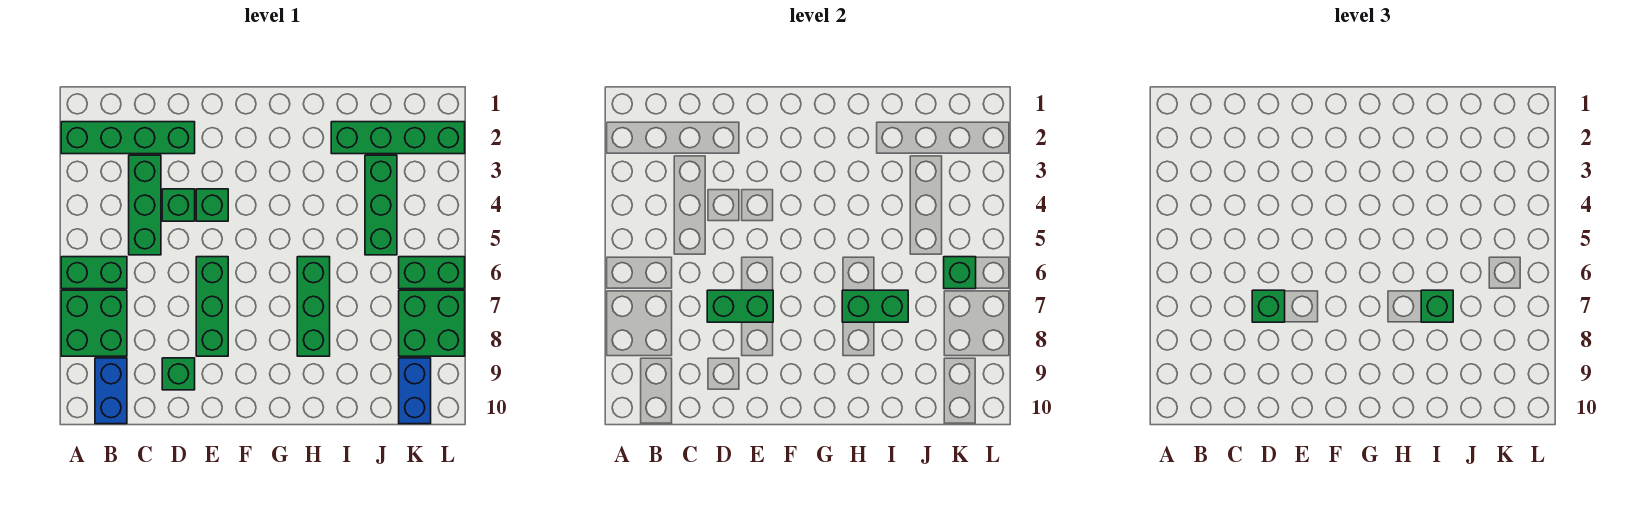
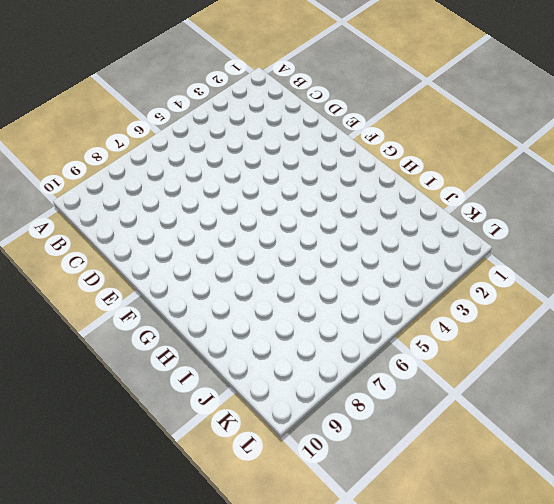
none -> green 1x4 brick [61,122,195,154]
none -> green 1x2 brick [61,257,127,289]
none -> green 2x2 brick [61,290,127,356]

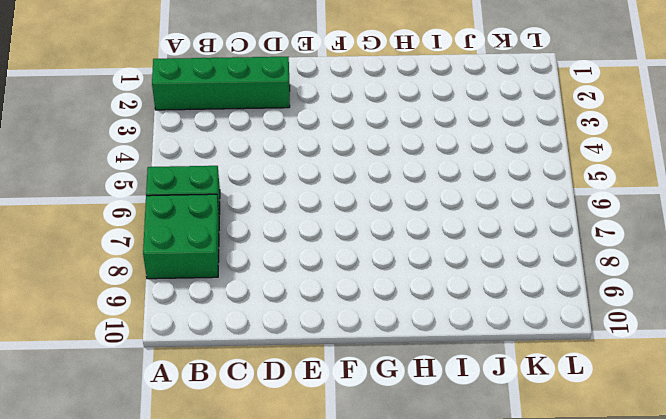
none -> blue 1x2 brick [95,358,127,424]
none -> green 1x3 brick [129,155,161,255]
none -> green 1x1 brick [162,189,195,221]

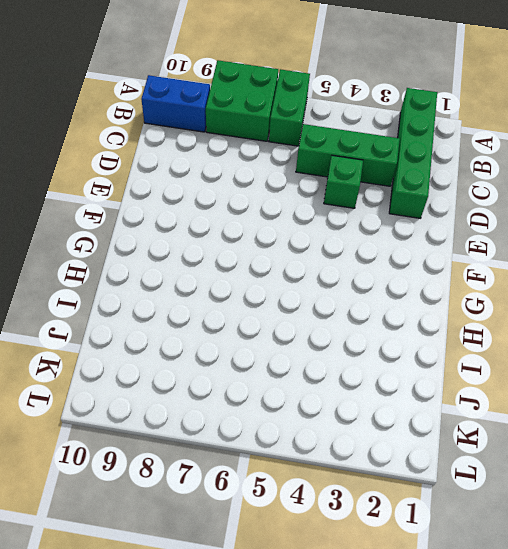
none -> green 1x1 brick [162,358,195,390]
none -> green 1x1 brick [196,189,228,221]
none -> green 1x3 brick [196,257,228,356]

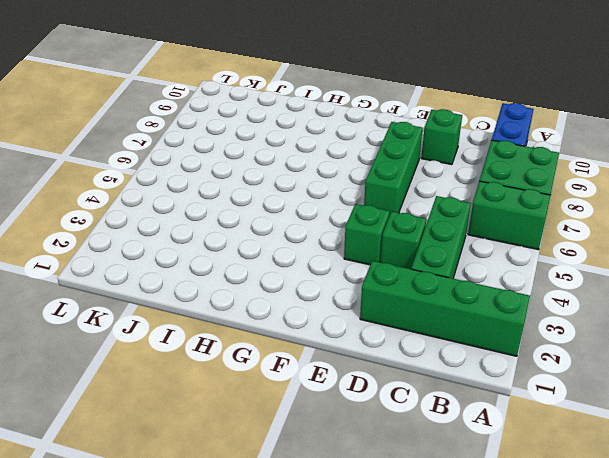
none -> green 1x3 brick [297,257,330,356]
none -> green 1x4 brick [331,122,465,154]
none -> green 1x3 brick [365,155,397,255]

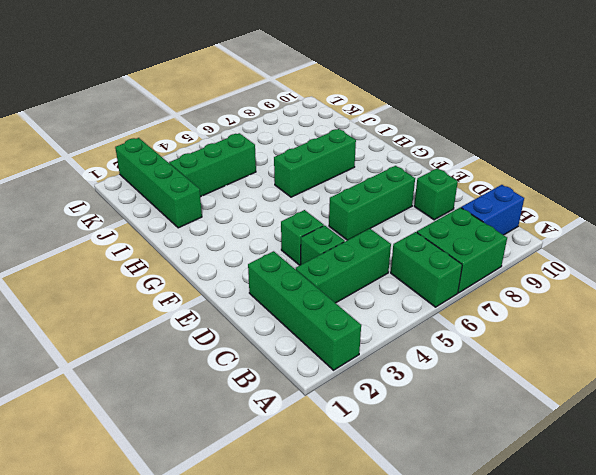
none -> green 1x2 brick [399,257,465,289]
none -> green 2x2 brick [399,290,465,356]
none -> blue 1x2 brick [399,358,431,424]

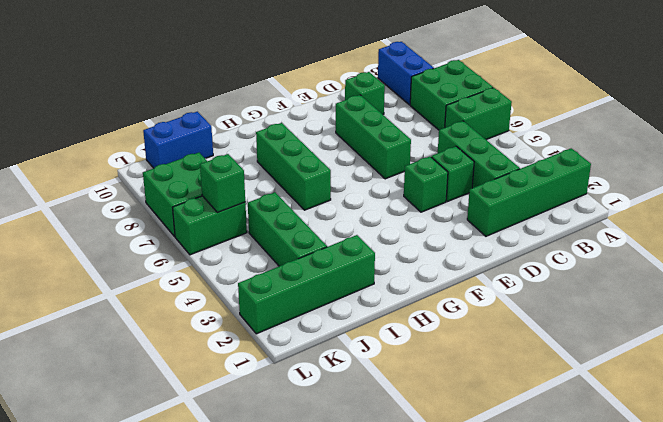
blue 1x2 brick [143,112,213,168] -> blue 1x2 brick turned to [399,358,431,424]
none -> green 1x2 brick [707,290,773,322]
none -> green 1x2 brick [842,290,908,322]
none -> green 1x1 brick [1252,290,1285,322]

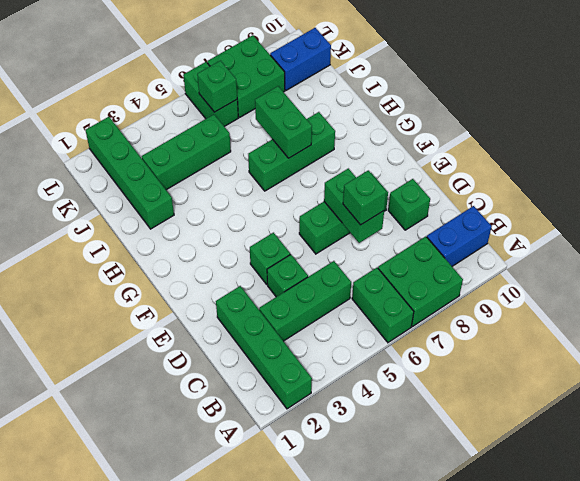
none -> green 1x1 brick [1421,290,1453,322]

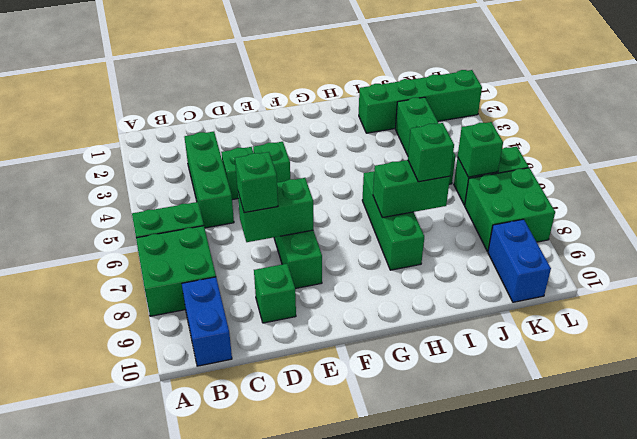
none -> green 1x4 brick [61,122,195,154]

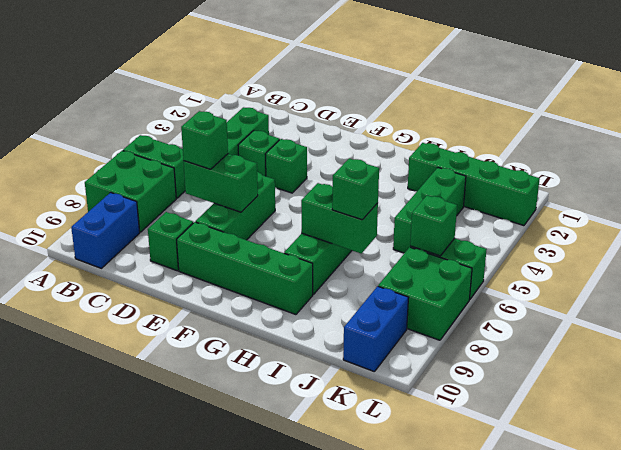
green 1x4 brick [177,222,313,315] -> green 1x4 brick moved to [61,122,195,154]

